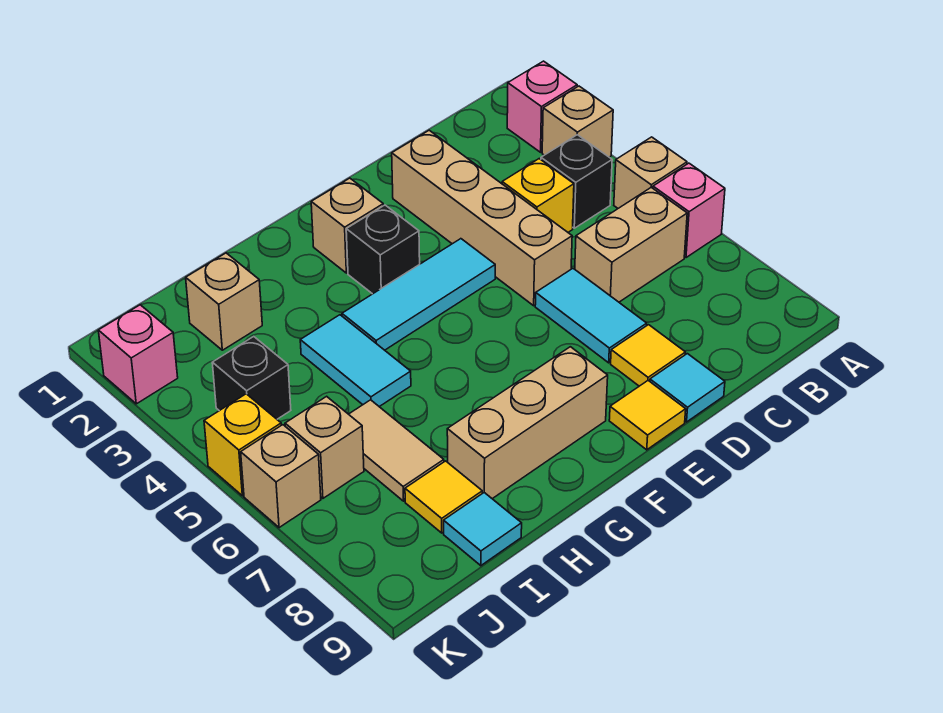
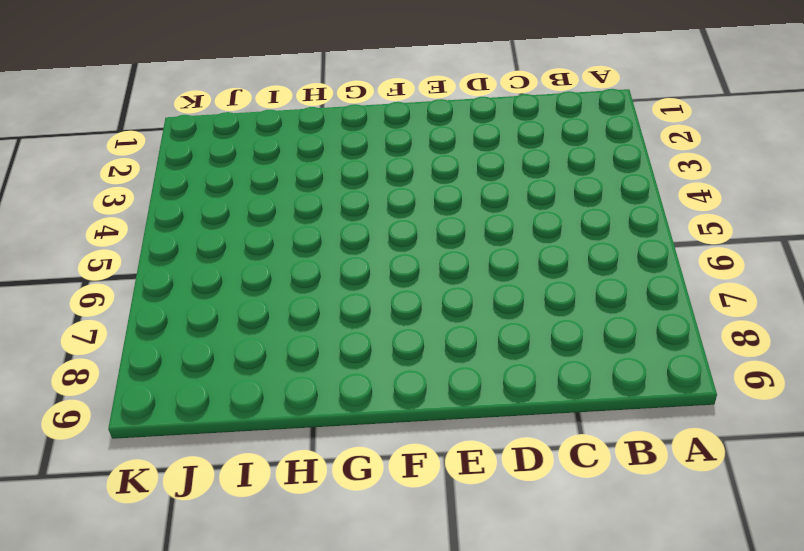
none -> pink 1x1 brick [507,61,577,152]
none -> tan 1x1 brick [542,86,613,157]
none -> tan 1x1 brick [614,137,687,208]

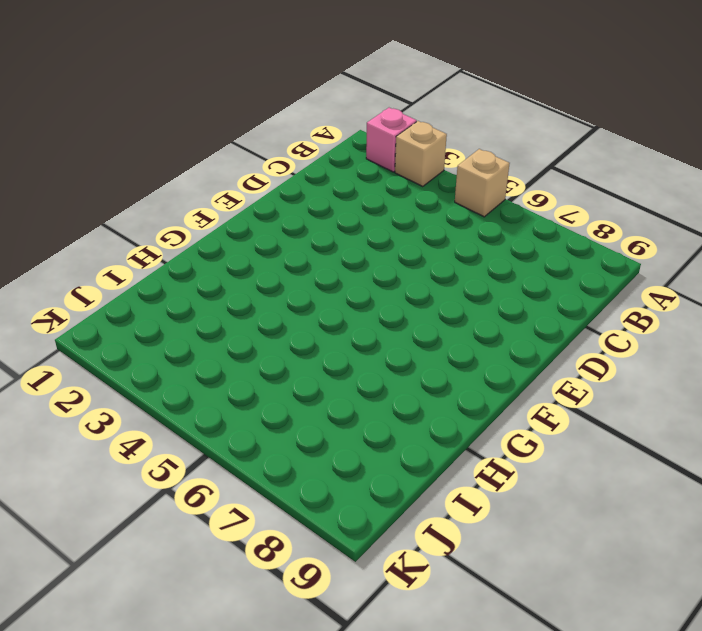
none -> pink 1x1 brick [653,163,725,258]
none -> black 1x1 brick [541,135,612,228]
none -> tan 1x2 brick [575,187,687,302]

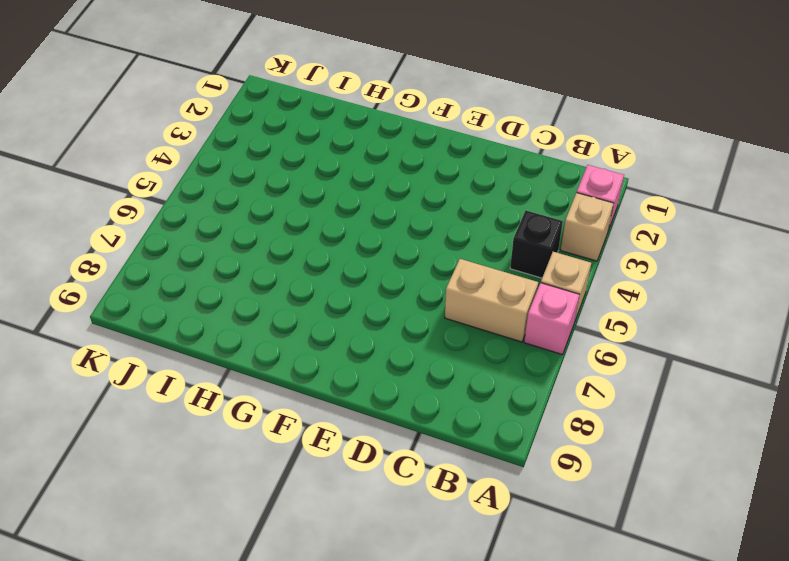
none -> yellow 1x1 brick [502,159,574,232]
none -> tan 1x4 brick [392,130,572,306]
none -> cyan 1x2 tile [535,269,647,363]

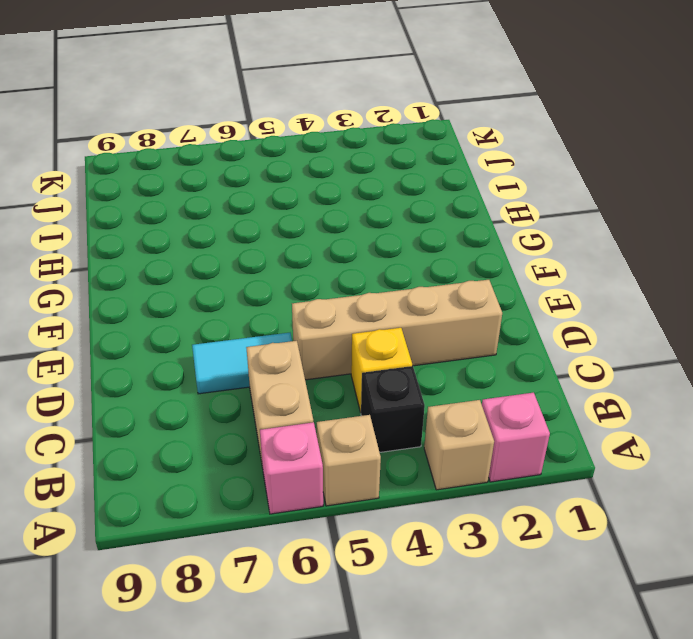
none -> yellow 1x1 tile [611,325,685,386]
none -> cyan 1x1 tile [650,354,725,422]
none -> cyan 1x3 tile [342,239,495,350]

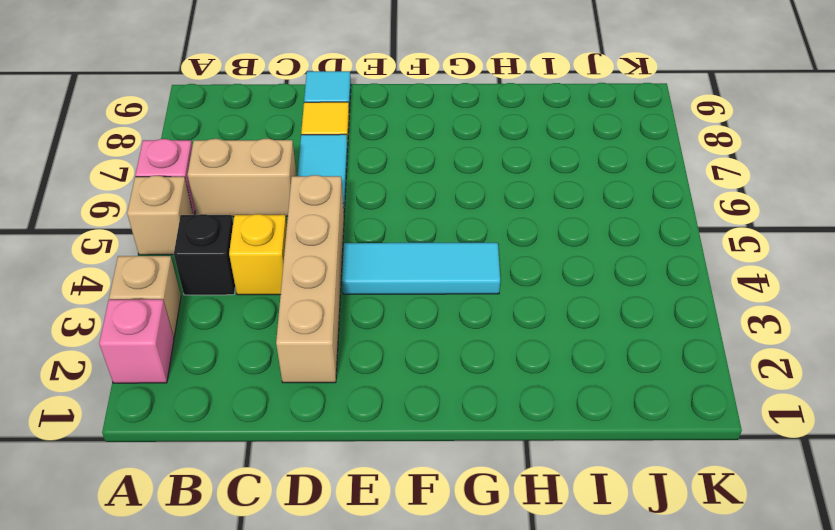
none -> yellow 1x1 tile [609,381,686,450]
none -> tan 1x1 brick [311,178,383,273]
none -> black 1x1 brick [346,205,420,294]

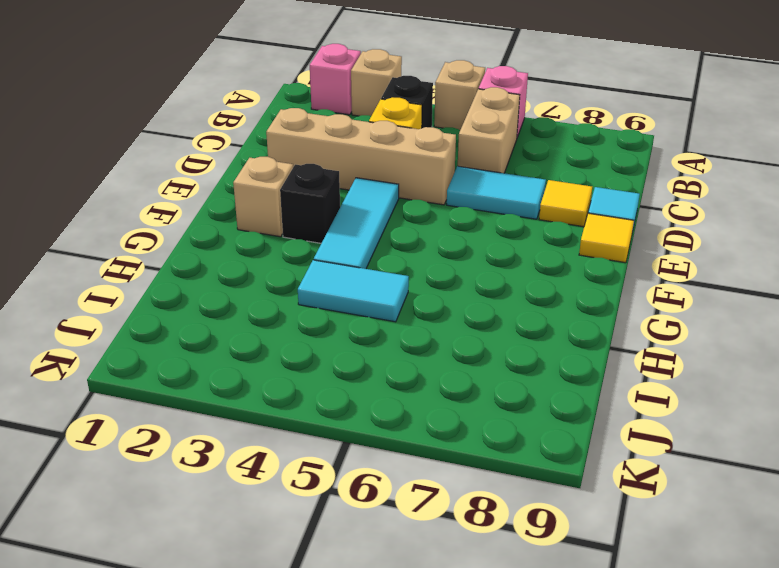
none -> tan 1x3 brick [447,347,608,499]
none -> tan 1x1 brick [186,253,262,350]
none -> tan 1x2 tile [349,400,444,501]

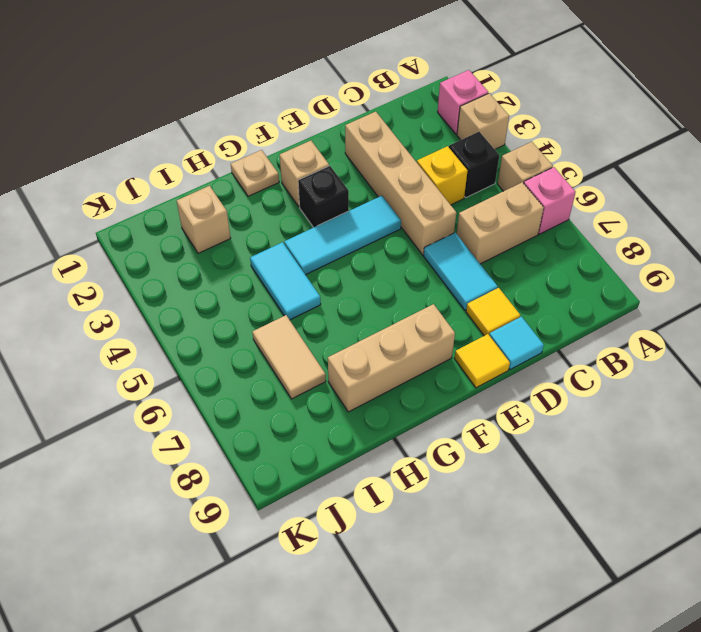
tan 1x1 plate [231,150,279,196] -> none
none -> yellow 1x1 tile [405,461,482,533]
none -> cyan 1x1 tile [444,493,522,566]
none -> black 1x1 brick [212,337,291,419]

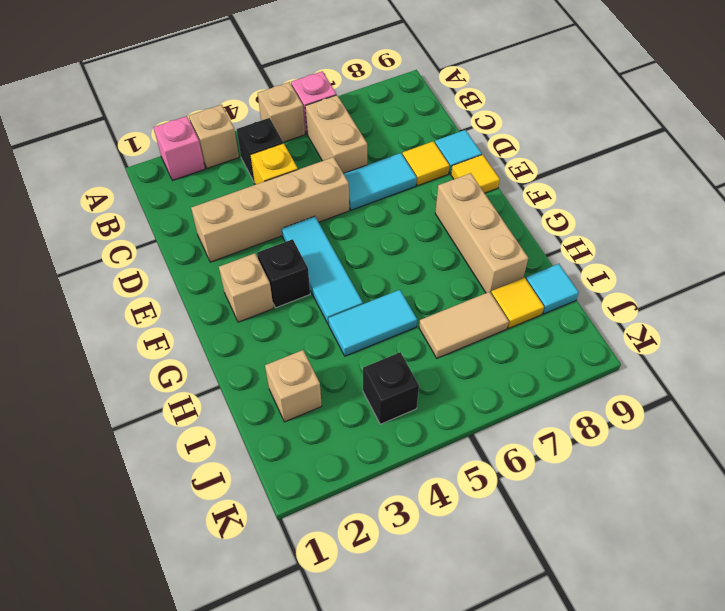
none -> tan 1x1 brick [285,396,364,498]
none -> pink 1x1 brick [98,305,178,404]
none -> yellow 1x1 brick [204,394,281,496]

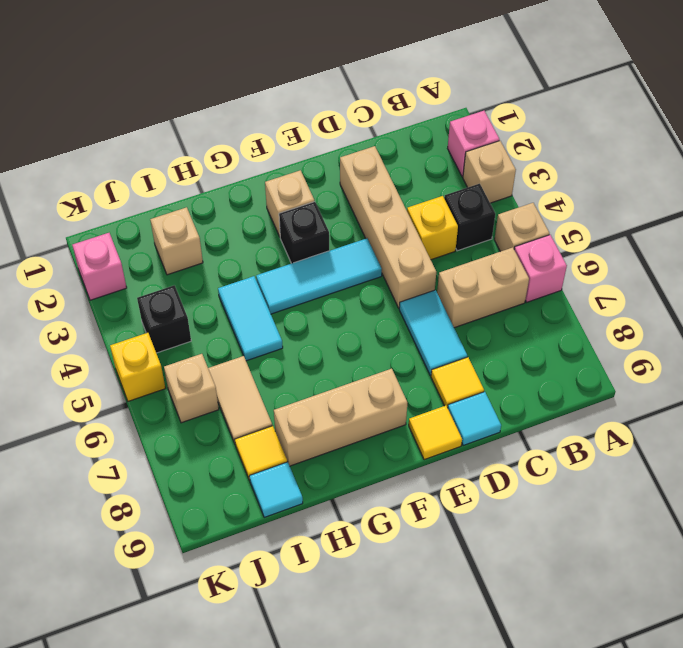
none -> tan 1x1 brick [241,425,321,528]

